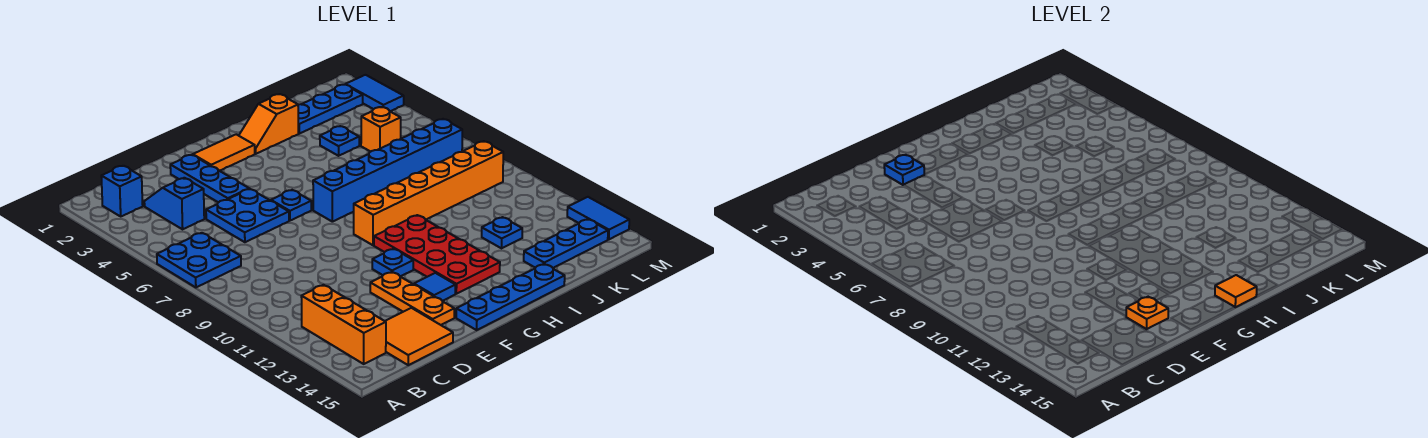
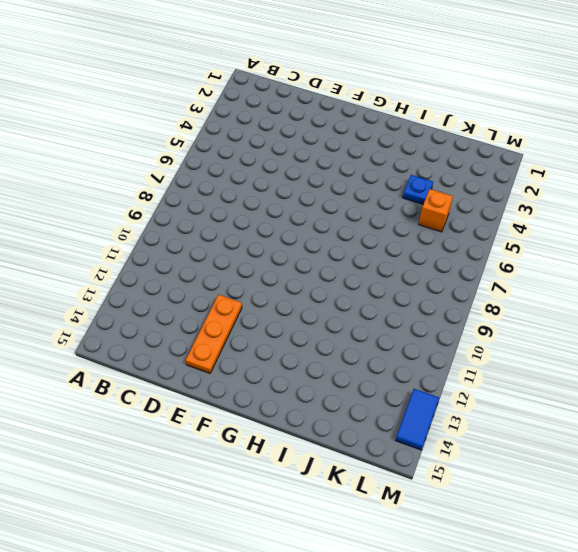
none -> blue 2x2 plate [157,233,241,287]
none -> blue 1x1 brick [101,166,143,216]
none -> orange 1x3 brick [301,285,386,364]

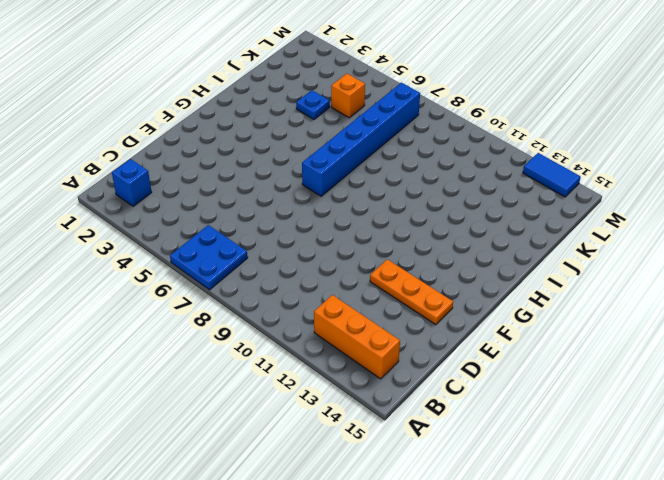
none -> blue 1x2 slope [144,178,204,229]
none -> orange 2x2 tile [385,308,453,365]
none -> blue 2x2 plate [206,189,289,242]

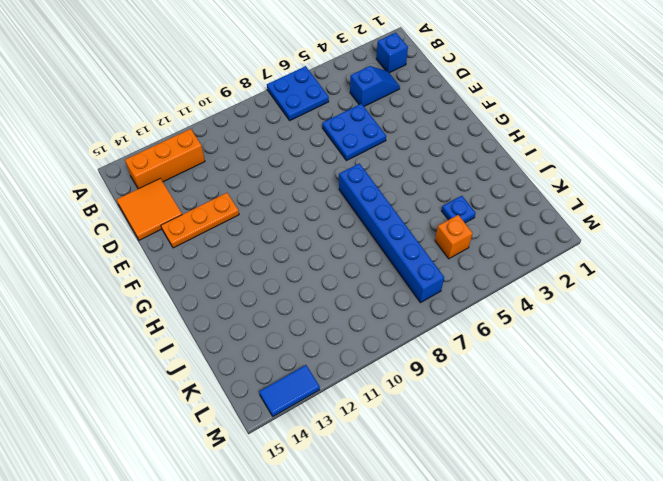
none -> blue 1x3 plate [170,155,249,202]
none -> orange 1x2 tile [193,134,255,171]
none -> blue 1x1 plate [271,190,311,221]

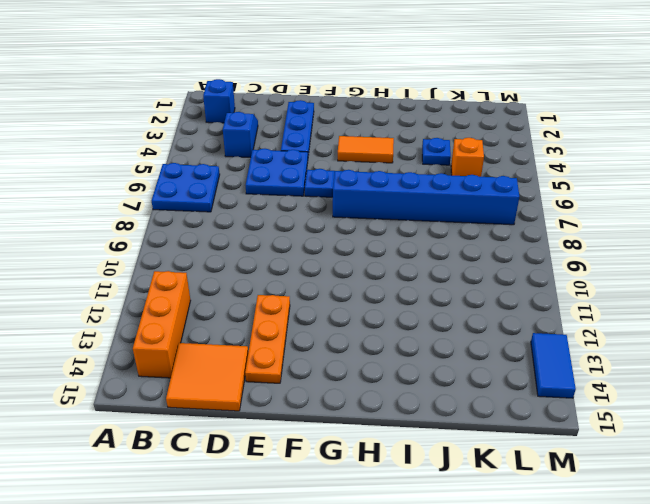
orange 1x2 tile [338,136,394,163] -> orange 1x2 tile moved to [193,134,255,171]
none -> blue 1x1 plate [372,249,413,276]
none -> blue 1x1 tile [414,273,455,301]
none -> blue 1x4 plate [456,264,565,330]

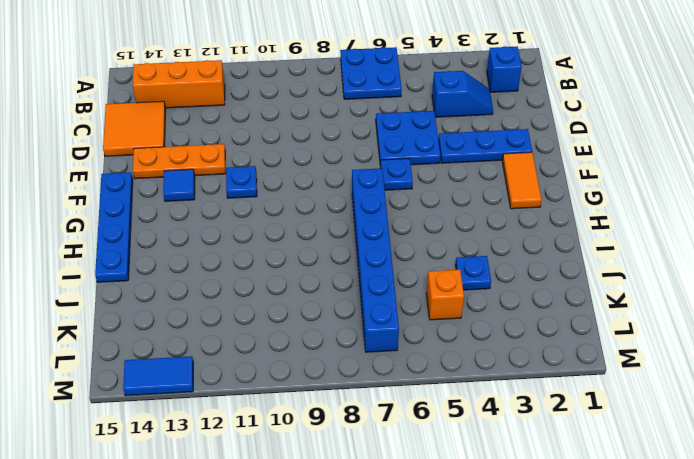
none -> orange 1x6 brick [354,141,503,245]
none -> red 2x4 plate [374,215,500,294]
none -> orange 1x2 slope [239,94,298,154]

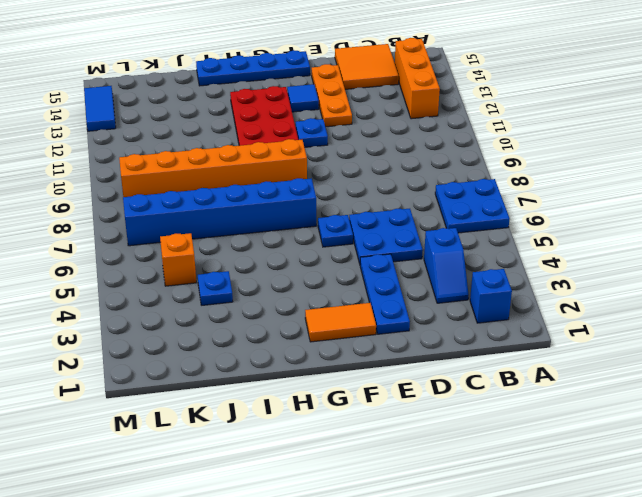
none -> orange 1x2 slope [239,94,298,154]
none -> blue 1x3 plate [298,85,363,134]
none -> blue 1x1 plate [482,217,522,248]

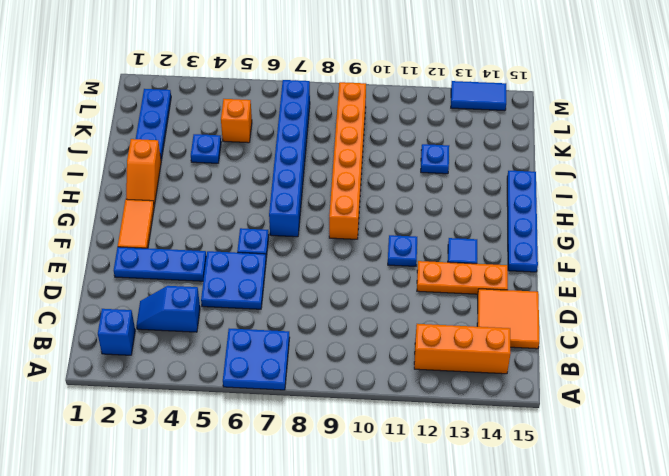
none -> red 2x4 plate [374,215,500,294]
none -> blue 1x3 plate [524,219,608,268]
none -> blue 1x2 tile [345,75,404,111]

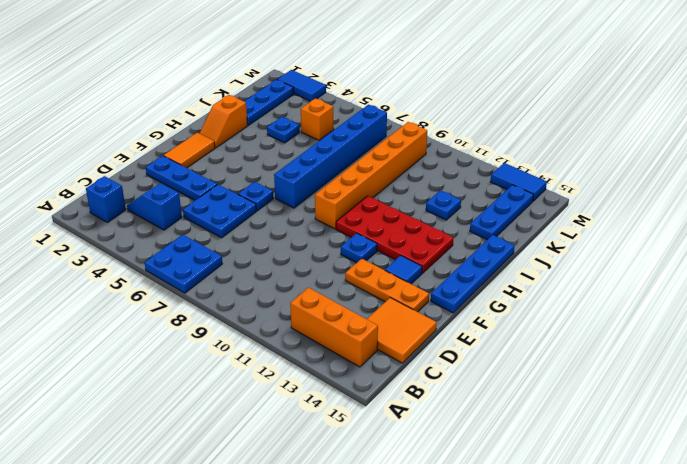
none -> blue 1x1 plate [884,155,924,185]
none -> orange 1x1 plate [1126,297,1168,329]
none -> orange 1x1 tile [1215,275,1257,307]

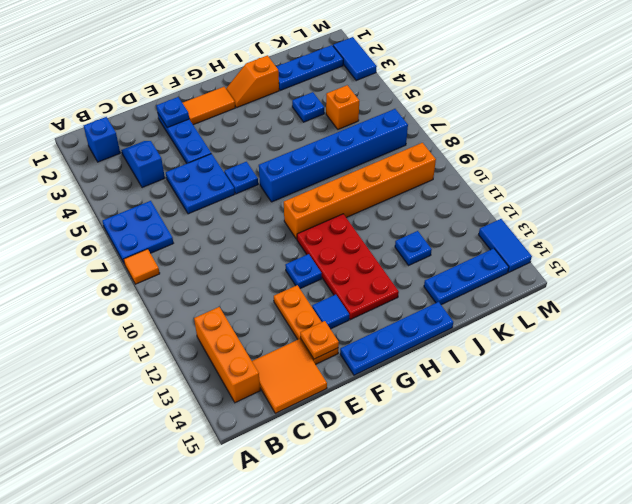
orange 1x1 tile [123,249,160,284] -> orange 1x1 tile moved to [1215,275,1257,307]

